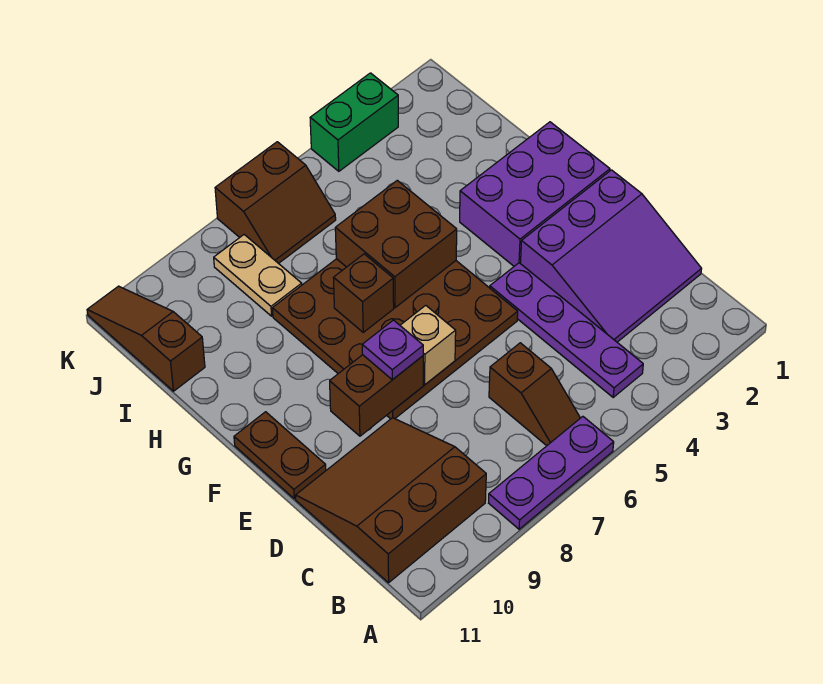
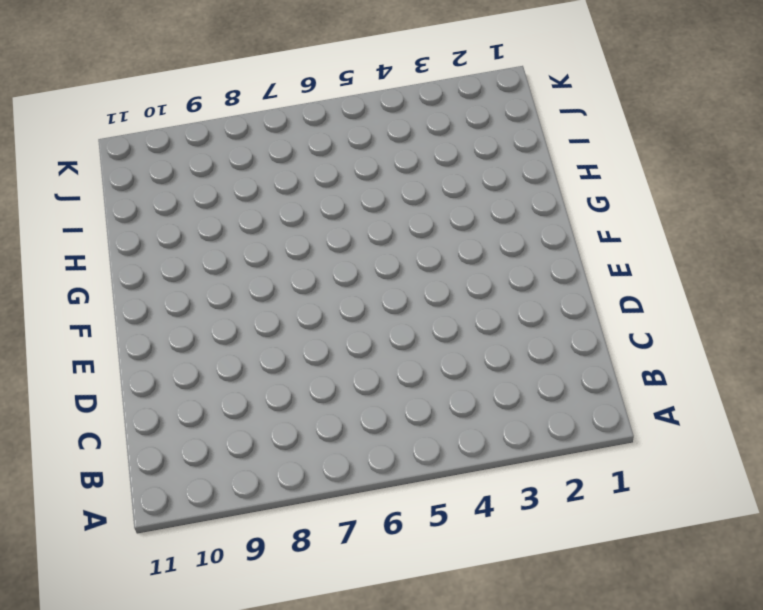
none -> purple 1x3 plate [489,416,614,529]
none -> purple 1x4 plate [490,263,643,397]
none -> brown 1x2 slope [489,343,580,446]

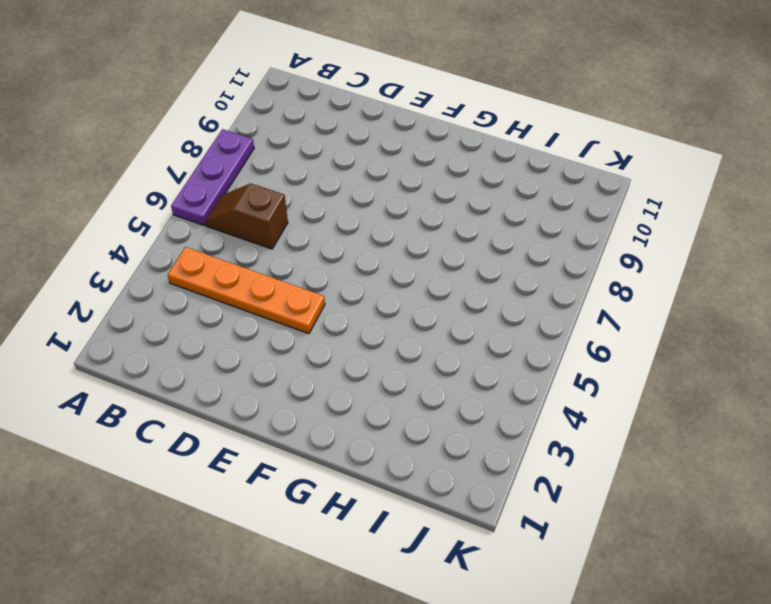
orange 1x4 plate [168,247,325,334] -> purple 1x4 plate [490,263,643,397]
none -> brown 3x3 slope [296,418,486,583]
none -> purple 3x3 slope [521,170,701,342]
none -> brown 4x4 plate [272,259,518,419]

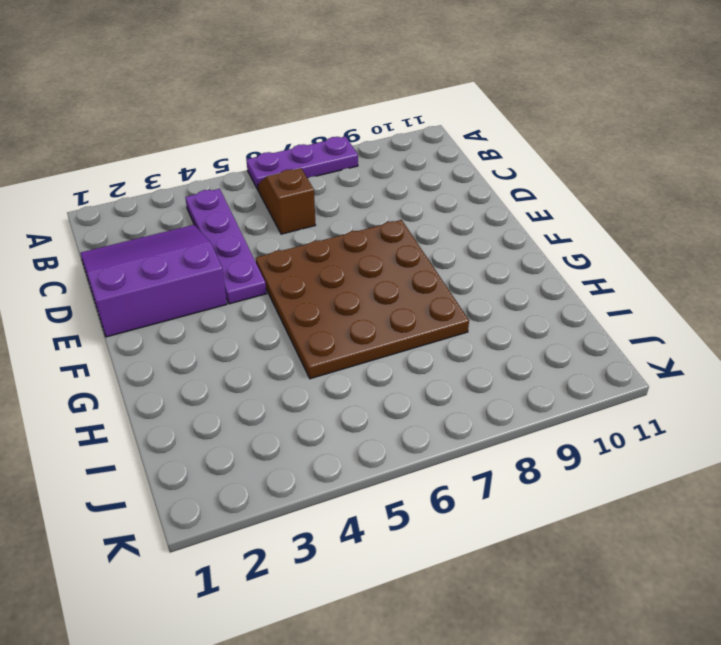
none -> brown 3x3 slope [296,418,486,583]
none -> brown 1x2 plate [234,412,326,499]
none -> purple 2x3 brick [460,122,610,266]

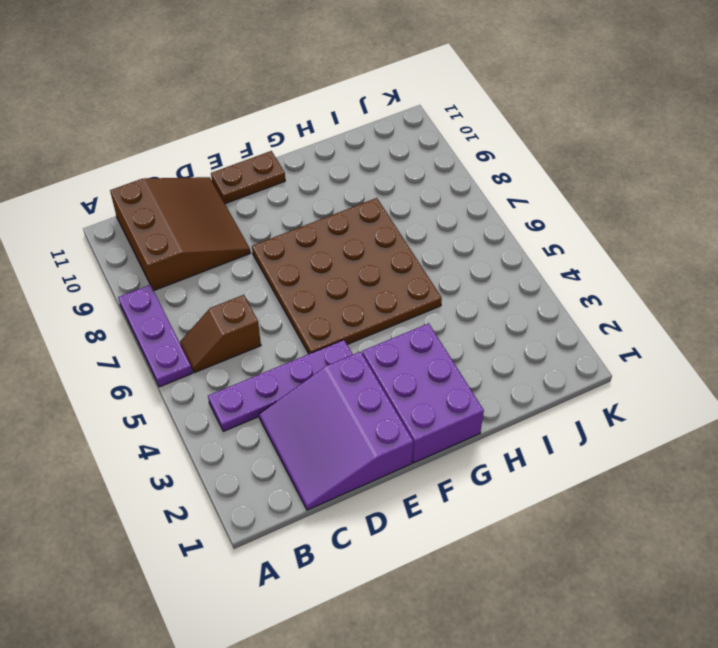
none -> tan 1x2 plate [214,235,302,316]
none -> brown 1x3 slope [87,286,205,391]
none -> brown 2x2 slope [215,142,336,264]

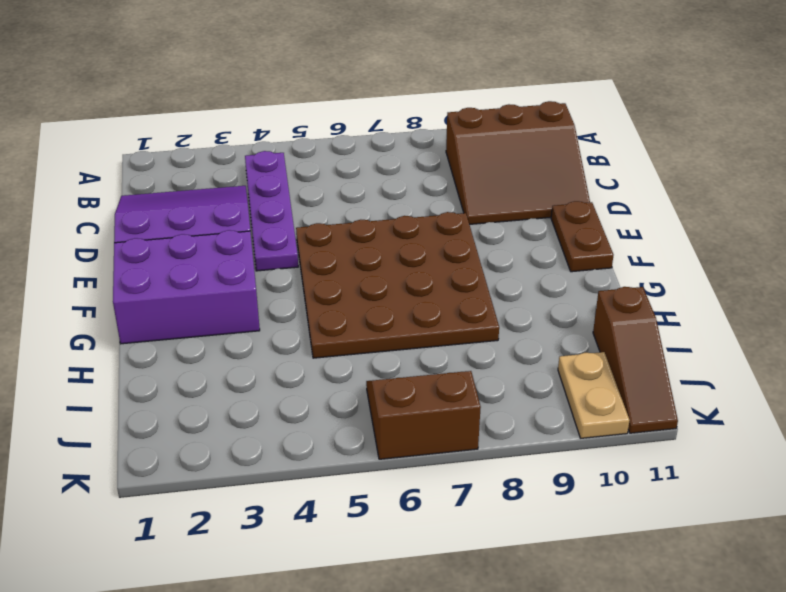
tan 1x2 plate [558,352,630,438] -> tan 1x2 plate moved to [214,235,302,316]
none -> purple 1x3 plate [489,416,614,529]
none -> brown 1x2 slope [489,343,580,446]
none -> green 1x2 brick [310,73,398,171]

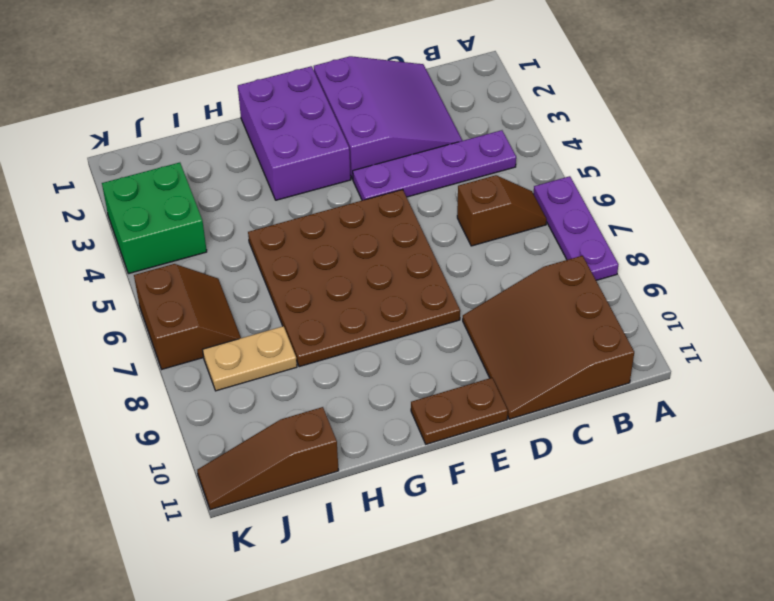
green 2x2 brick [102,163,207,274] -> green 1x2 brick [310,73,398,171]
none -> tan 1x1 brick [400,305,456,385]
none -> brown 1x2 brick [330,355,423,436]
none -> brown 2x2 brick [335,180,457,308]

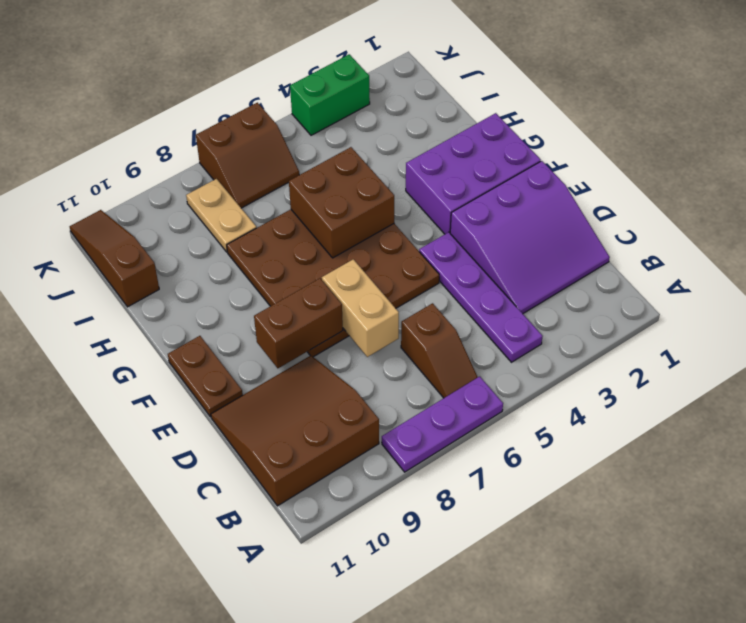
tan 1x2 brick [322,259,399,357] -> tan 1x1 brick [400,305,456,385]
none -> brown 1x1 brick [334,254,394,332]
none -> purple 1x1 plate [362,320,423,380]

